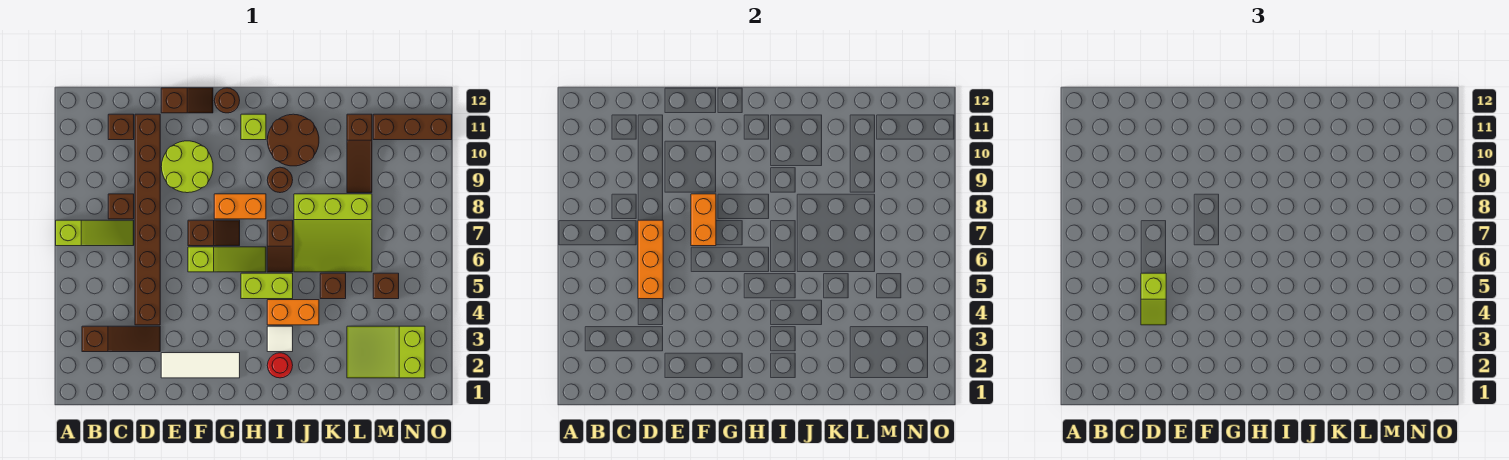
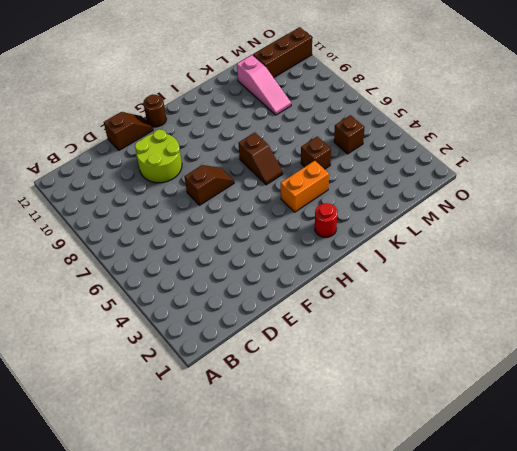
pink 1x3 slope [237,55,291,115] -> brown 1x3 slope [347,114,372,193]
none -> lime 1x3 slope [56,220,134,246]
none -> brown 1x3 slope [82,326,160,352]
none -> brown 1x1 brick [108,194,134,219]

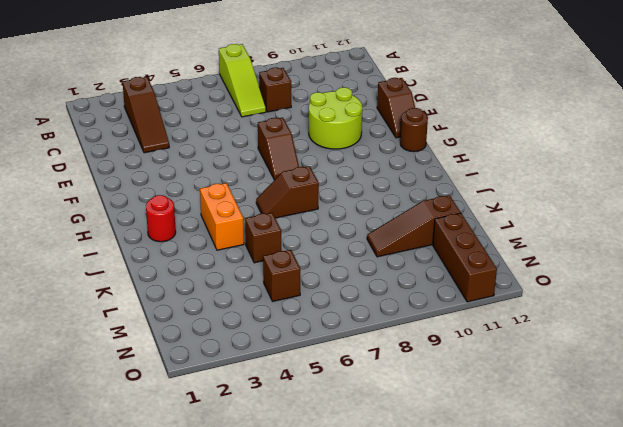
none -> brown 1x1 brick [108,114,134,140]
none -> brown 1x8 brick [135,114,160,325]
none -> white 1x3 tile [161,353,240,378]

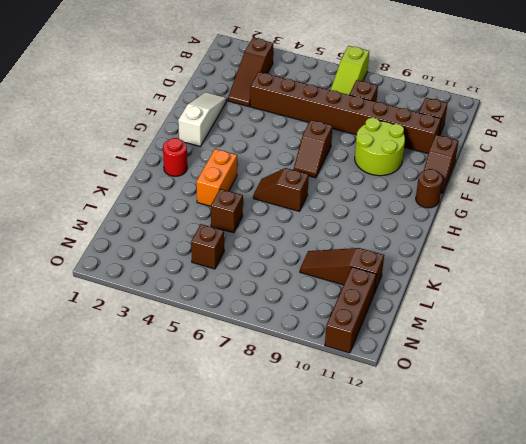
white 1x3 slope [178,92,227,147] -> white 1x3 tile [161,353,240,378]
none -> lime 1x3 slope [188,247,266,272]
none -> orange 1x2 brick [214,194,266,219]
none -> lime 1x2 brick [241,273,293,299]

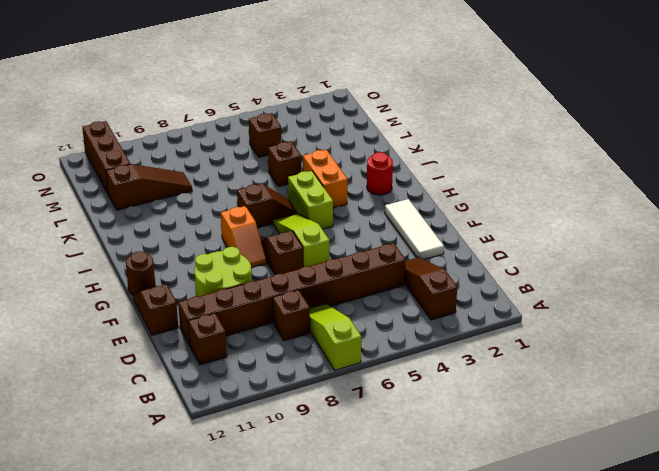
orange 1x2 slope [221,206,266,268] -> orange 1x2 brick [214,194,266,219]
none -> lime 1x1 brick [241,114,266,140]
none -> white 1x1 tile [267,326,293,352]
none -> brown 1x1 round brick [267,167,293,193]

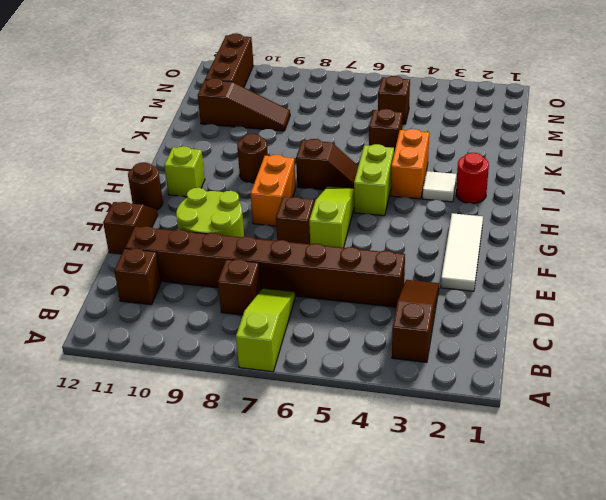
none -> brown 2x2 round brick [267,114,319,166]
none -> lime 3x3 slope [294,194,372,272]
none -> lime 2x3 slope [347,326,425,378]

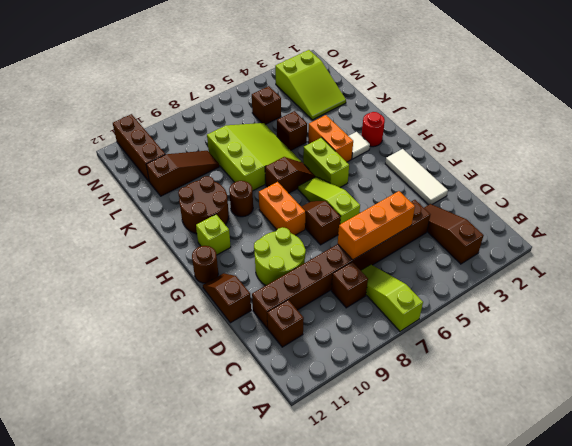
none -> orange 1x2 brick [691,194,716,246]
none -> lime 1x2 slope [1141,273,1166,325]

